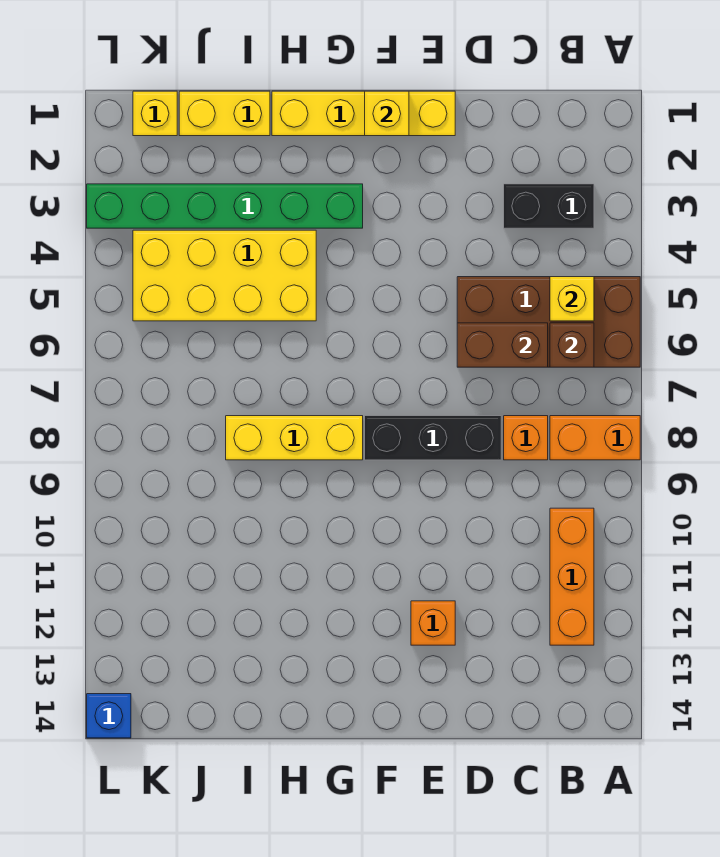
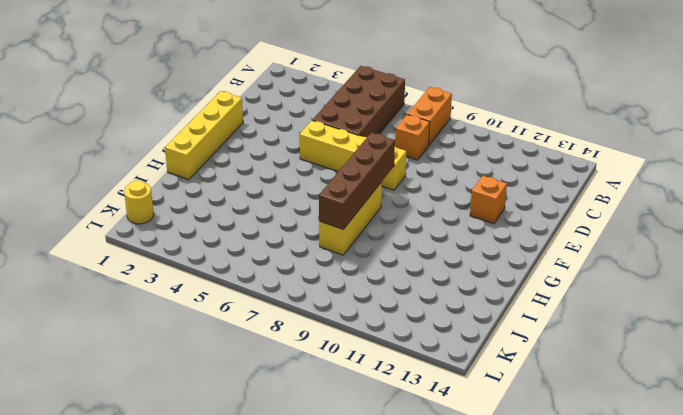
yellow 1x4 brick [300,121,406,190] -> black 1x3 brick [365,416,501,460]
brown 1x4 brick [319,132,395,229] -> none
yellow 1x1 round brick [124,180,154,224] -> yellow 1x1 brick [133,91,177,136]
none -> black 1x2 brick [504,184,594,228]
none -> orange 1x3 brick [550,508,594,645]
none -> green 1x6 brick [87,184,363,228]

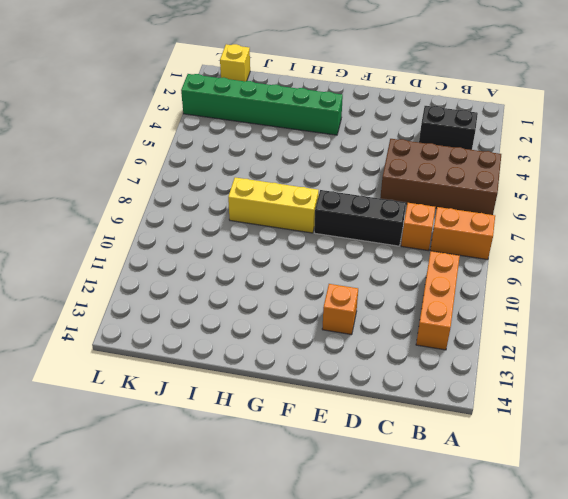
none -> yellow 1x4 brick [272,91,455,136]
none -> yellow 2x4 brick [133,230,316,321]
none -> yellow 1x2 brick [179,91,270,136]

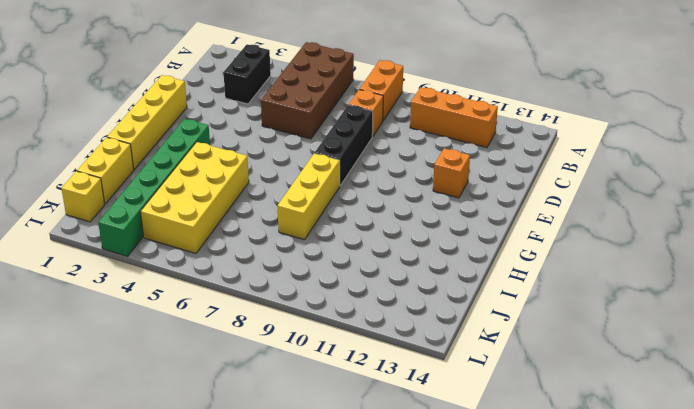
none -> blue 1x1 brick [87,694,131,738]
none -> yellow 1x1 brick [550,277,594,321]
none -> brown 1x1 brick [550,323,594,367]

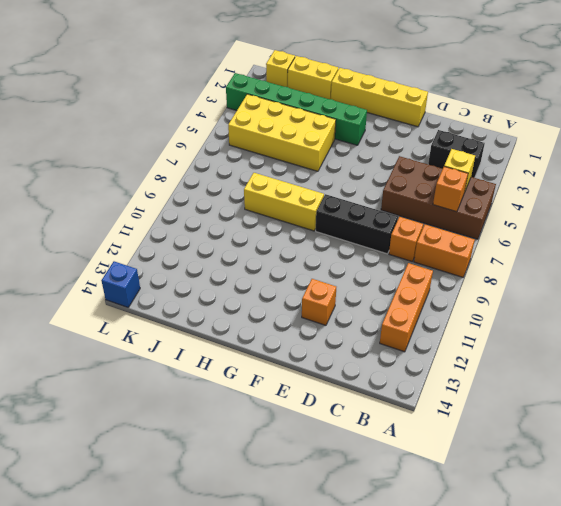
orange 1x1 brick [433,167,468,212] -> brown 1x1 brick [550,323,594,367]
none -> brown 1x2 brick [457,323,548,367]
none -> yellow 1x1 brick [365,91,409,136]

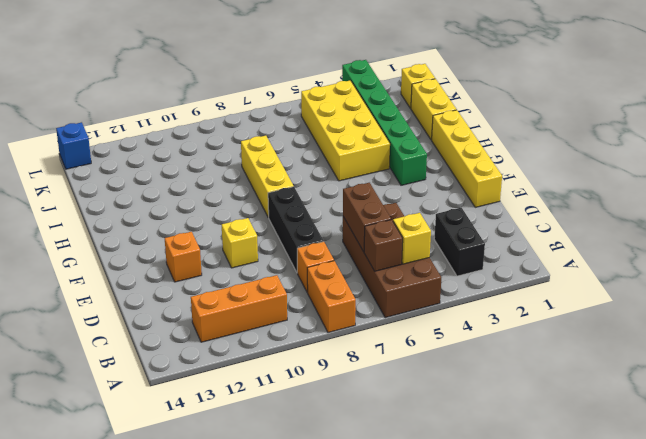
yellow 1x1 brick [222,218,258,268] -> yellow 1x1 brick moved to [365,91,409,136]

